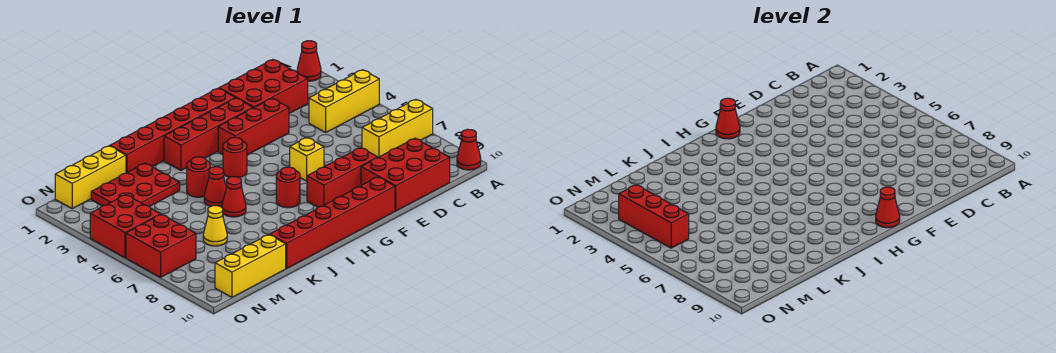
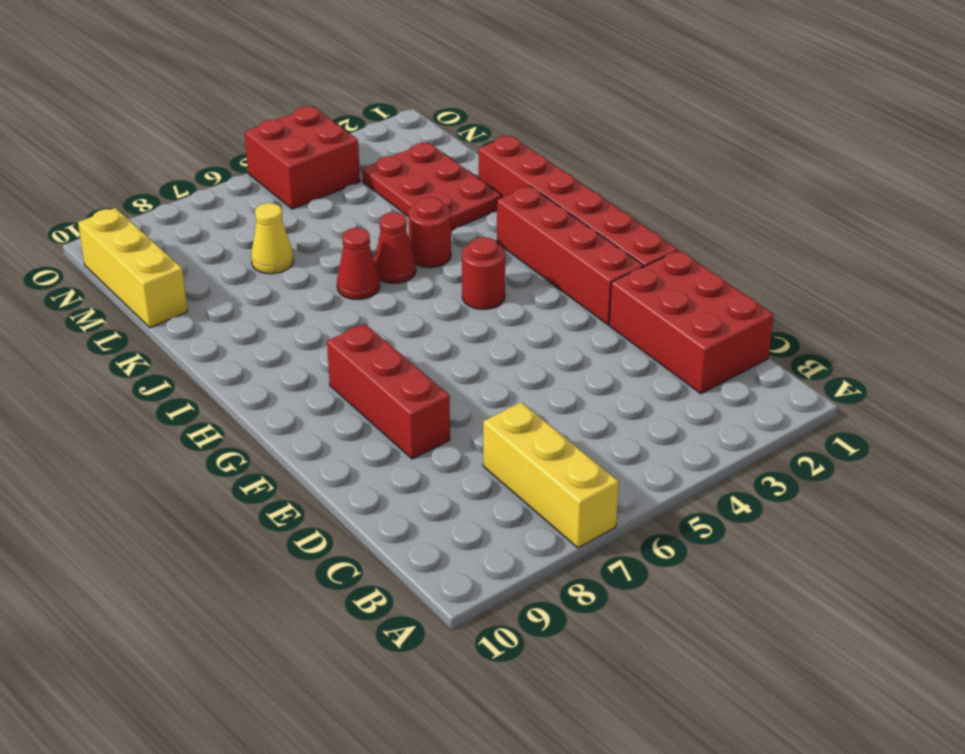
none -> red 1x1 cone [297,41,321,81]
none -> yellow 1x3 brick [309,70,379,132]
none -> red 1x1 cone [457,129,481,170]

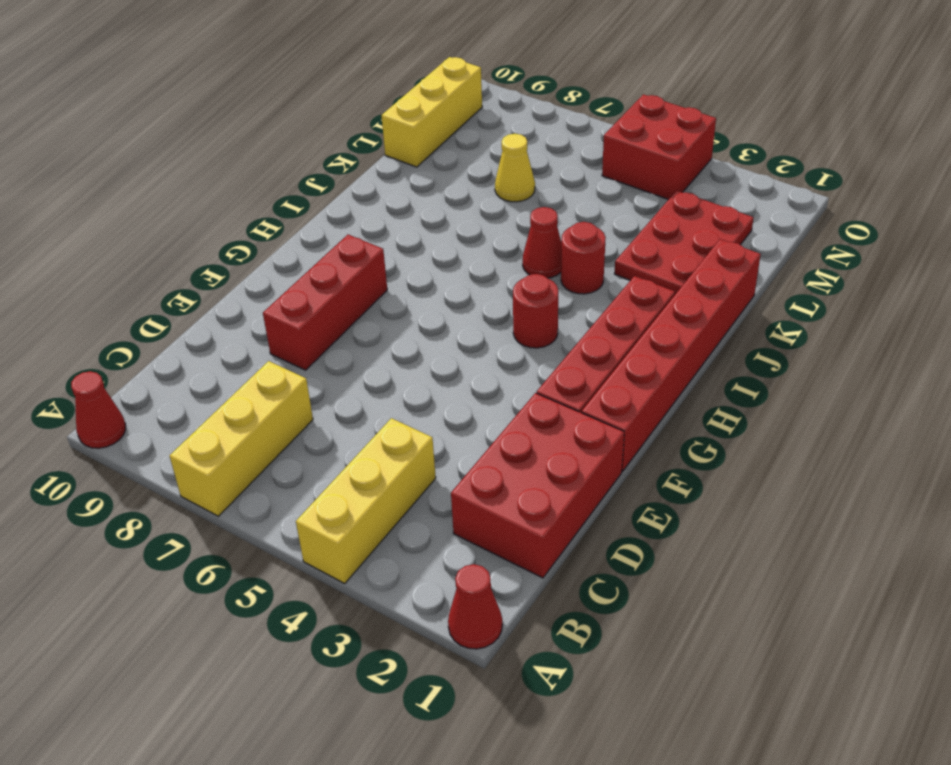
none -> red 2x3 brick [361,138,450,211]
none -> red 1x3 brick [218,98,289,155]
none -> yellow 1x1 brick [290,138,324,181]

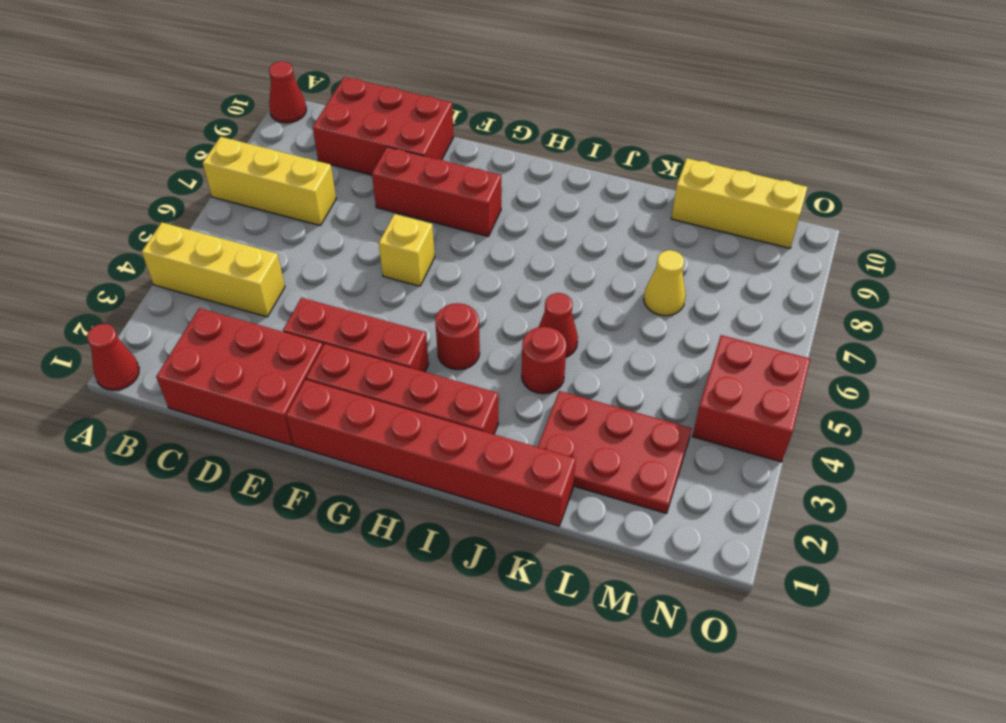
none -> red 1x6 brick [270,177,395,269]
none -> red 1x1 round brick [276,167,300,208]
none -> red 1x1 cone [222,177,246,217]

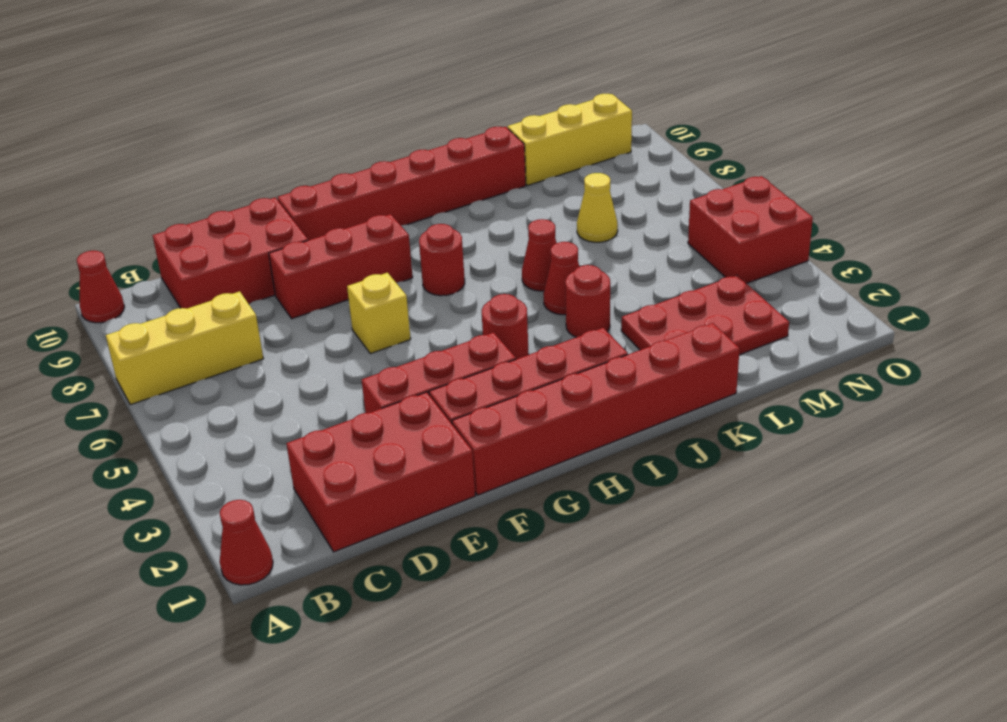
none -> yellow 1x3 brick [309,70,379,132]
none -> yellow 1x3 brick [55,146,126,209]
none -> red 2x2 brick [126,214,196,277]

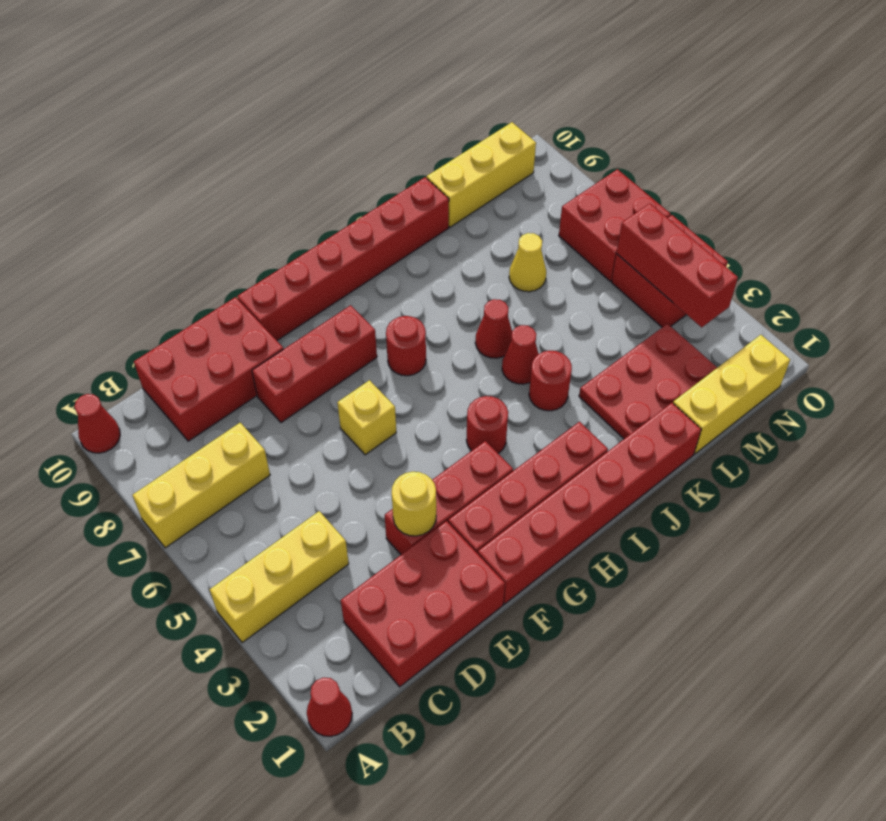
yellow 1x1 round brick [392,472,436,536] -> none
none -> red 1x1 cone [716,98,740,139]
none -> red 1x1 cone [876,187,900,228]

